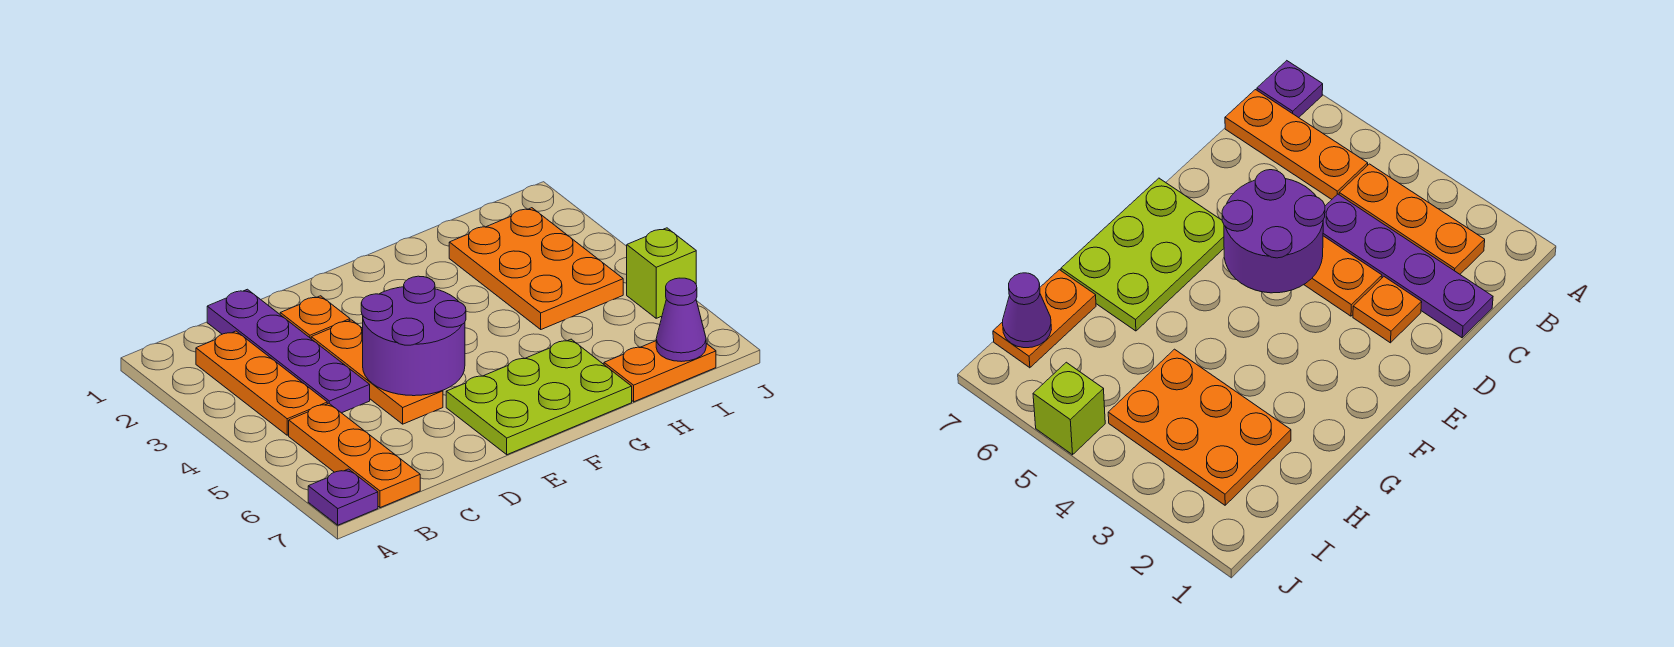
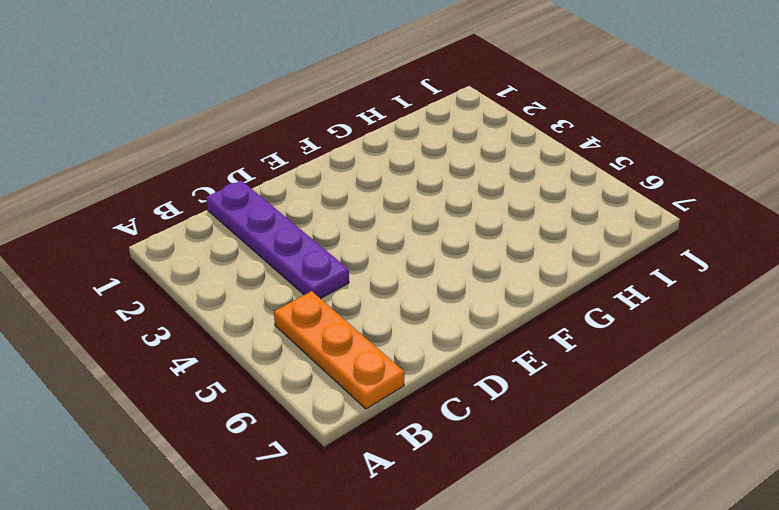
none -> purple 1x1 plate [308,469,378,525]
none -> orange 1x3 plate [196,331,327,435]
none -> orange 1x1 plate [280,296,350,338]

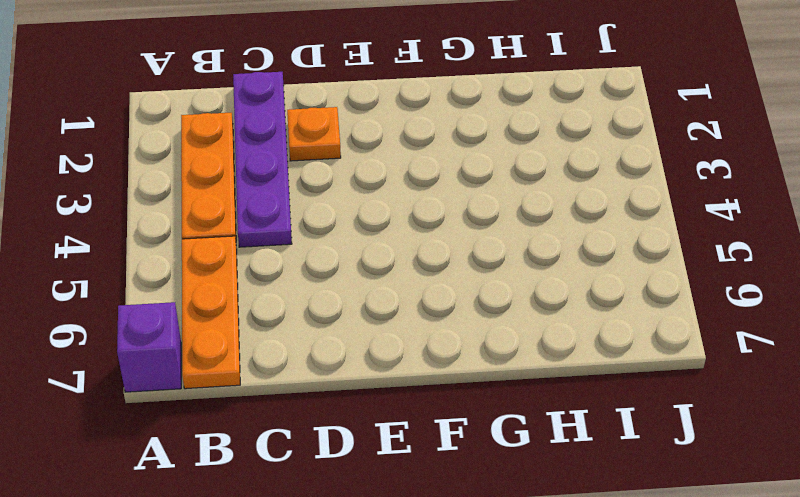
purple 1x1 brick [117,302,181,392] -> purple 1x1 plate [308,469,378,525]
none -> orange 1x3 plate [311,320,443,424]
none -> lime 2x3 plate [446,339,632,455]
none -> orange 2x3 plate [449,208,623,329]

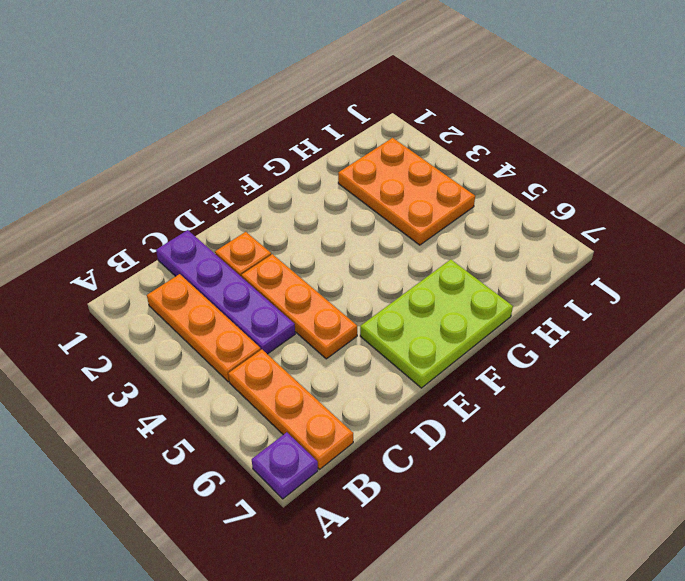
none -> orange 1x2 plate [604,341,716,402]
none -> lime 1x1 brick [627,228,696,318]
none -> purple 2x2 round brick [361,276,466,396]

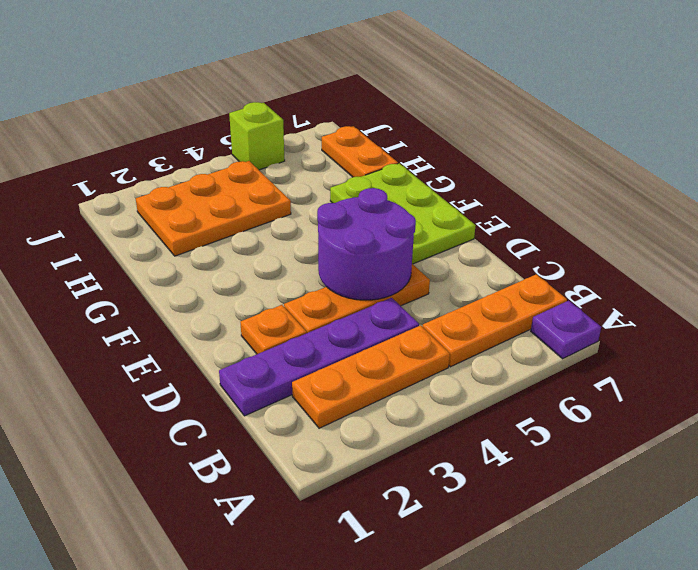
none -> purple 1x1 cone [656,278,706,362]

